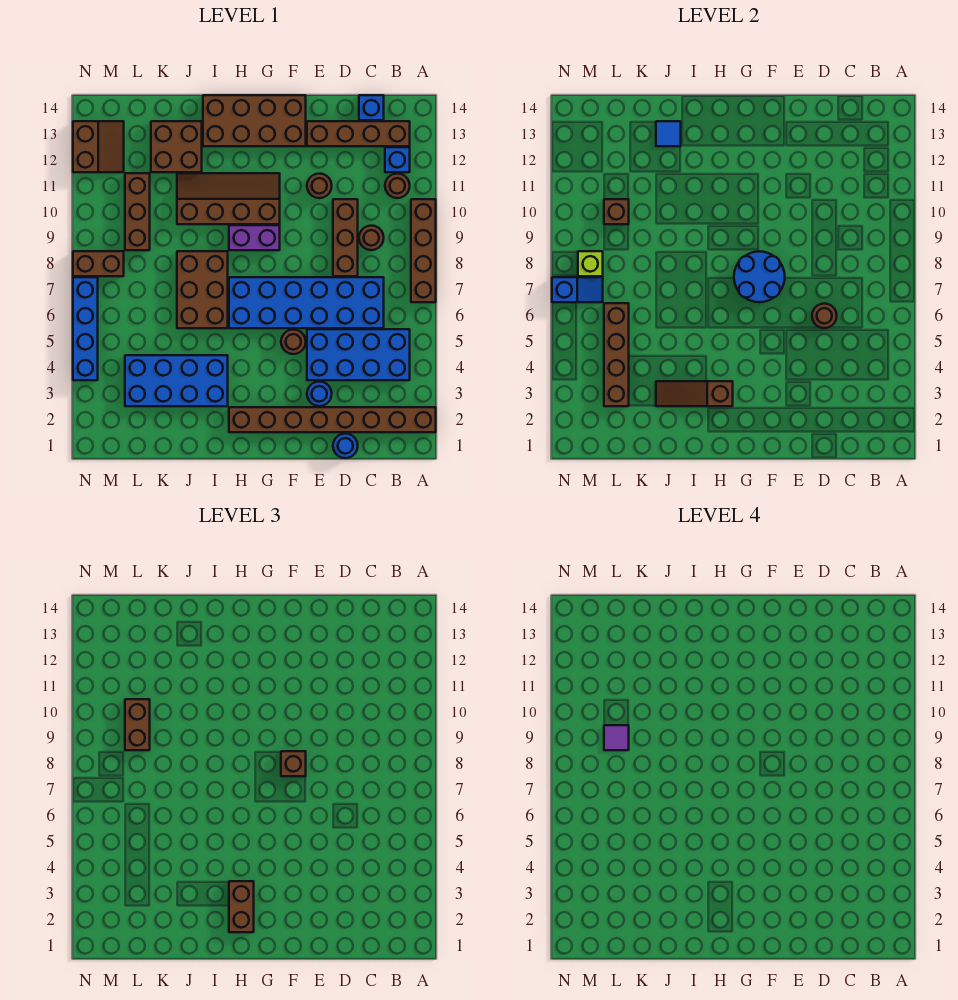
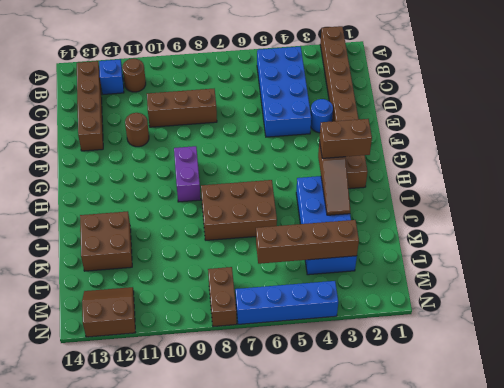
none -> brown 1x4 brick [411,199,436,302]
none -> blue 2x6 brick [229,277,384,328]
none -> brown 1x1 round brick [359,226,384,250]
none -> blue 1x1 brick [359,95,384,120]

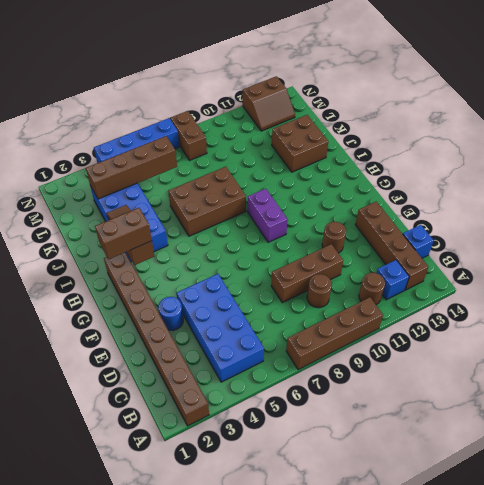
none -> blue 2x6 brick [229,277,384,328]
none -> blue 1x1 round brick [333,434,358,458]
none -> brown 1x1 round brick [281,330,306,354]
none -> brown 2x4 brick [203,95,306,146]

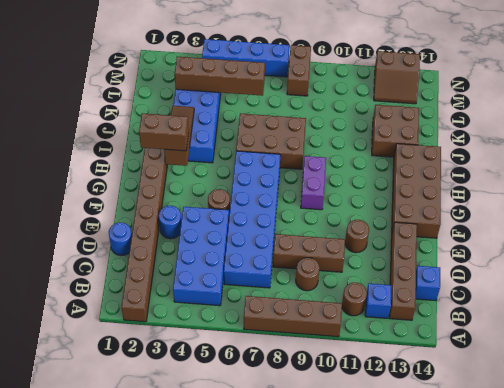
none -> brown 2x4 slope [177,173,280,224]
none -> brown 1x3 brick [125,173,150,250]
none -> brown 1x1 round brick [812,304,837,328]
none -> blue 2x2 round brick [734,251,785,302]

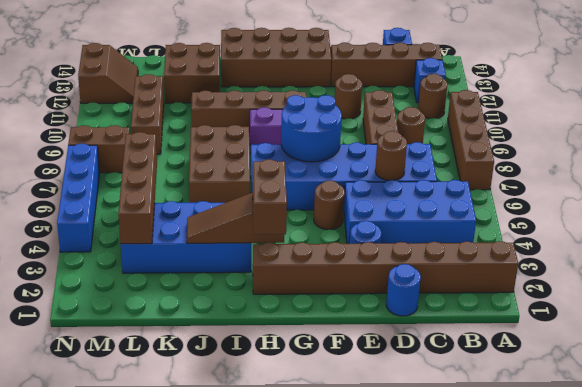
none -> blue 1x1 tile [656,121,681,146]
none -> brown 1x1 brick [604,199,629,224]
none -> blue 1x2 slope [552,277,603,302]
none -> lime 1x1 brick [578,251,603,276]

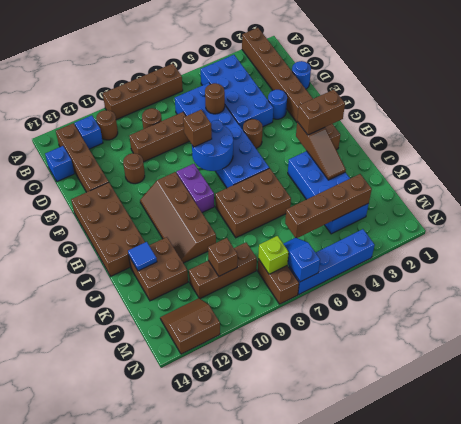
none -> brown 1x2 brick [125,699,150,750]
none -> purple 1x1 tile [604,725,629,750]

